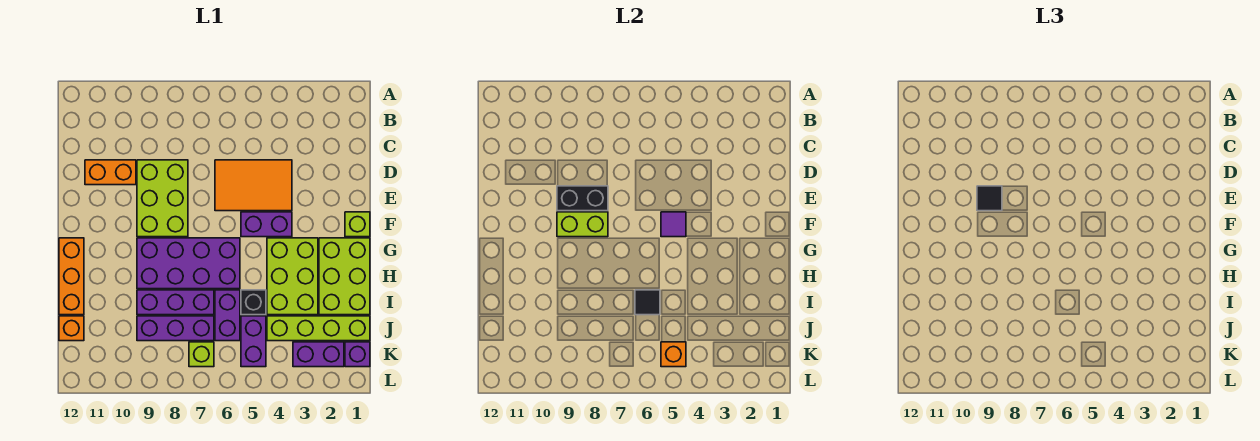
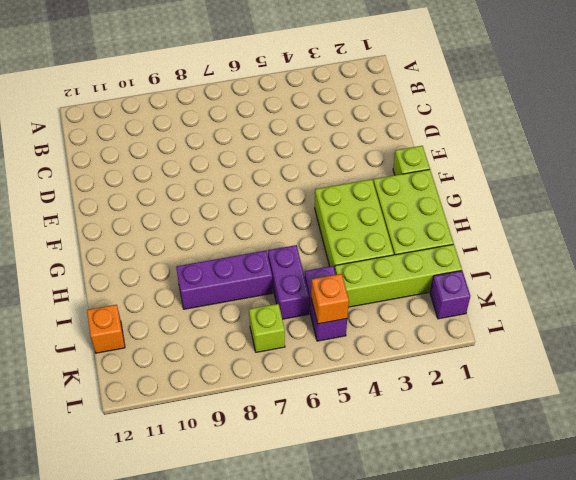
none -> orange 2x3 tile [215,160,292,211]
none -> lime 2x3 brick [137,160,188,237]
none -> orange 1x2 brick [85,160,136,185]

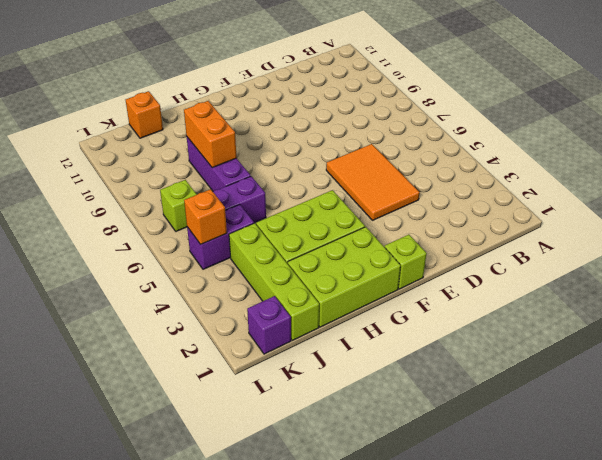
orange 1x2 brick [184,101,237,168] -> orange 1x2 brick moved to [85,160,136,185]
none -> lime 2x3 brick [137,160,188,237]
none -> purple 1x2 brick [241,212,292,237]
none -> purple 2x4 brick [137,238,240,289]

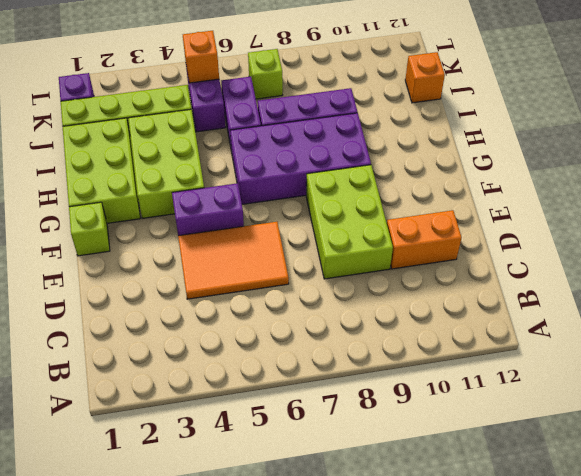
none -> orange 1x3 brick [59,238,84,315]
none -> black 1x1 brick [241,290,266,315]
none -> purple 1x3 brick [137,316,214,341]

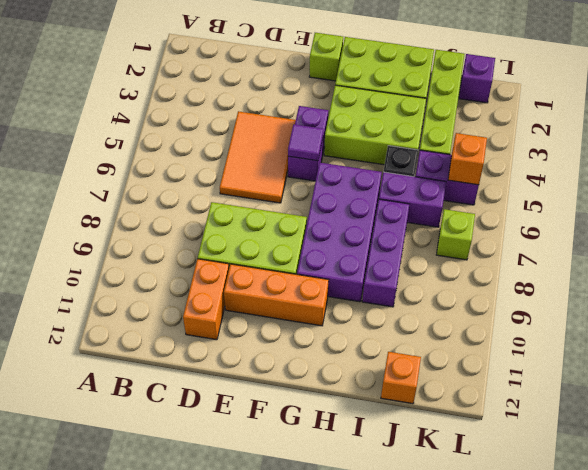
orange 1x3 brick [224,264,329,326] -> orange 1x3 brick moved to [59,238,84,315]
none -> purple 1x3 brick [137,316,214,341]
none -> purple 1x2 brick [293,342,344,367]
none -> black 1x2 brick [557,186,608,211]

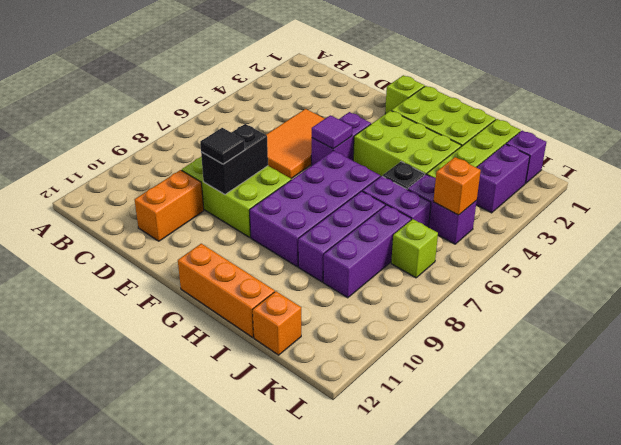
none -> lime 1x2 brick [557,212,608,237]
none -> black 1x1 tile [635,290,660,315]

